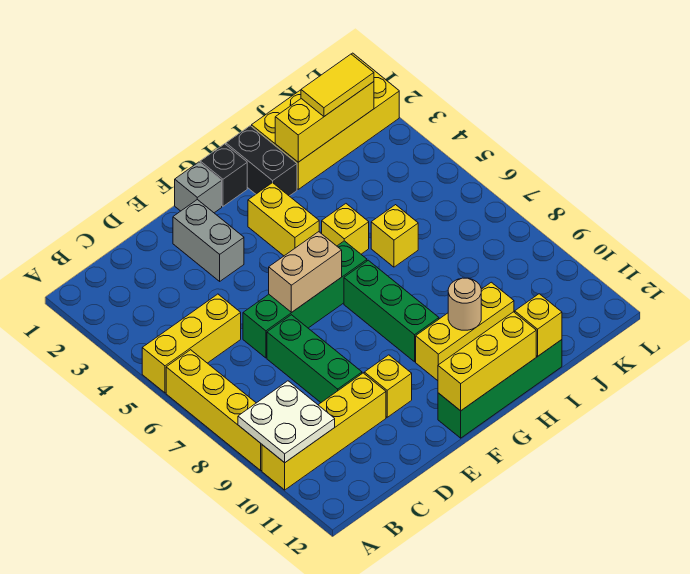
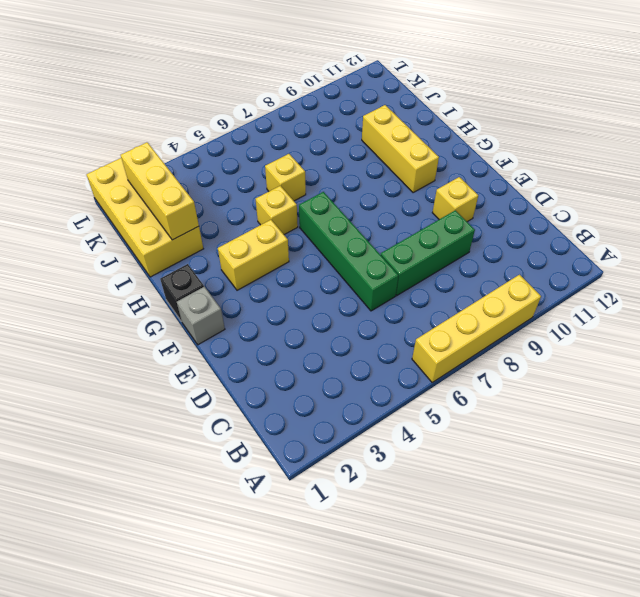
none -> yellow 1x3 brick [142,294,241,393]
none -> yellow 1x4 brick [262,373,386,490]
none -> grey 1x2 brick [173,200,244,281]

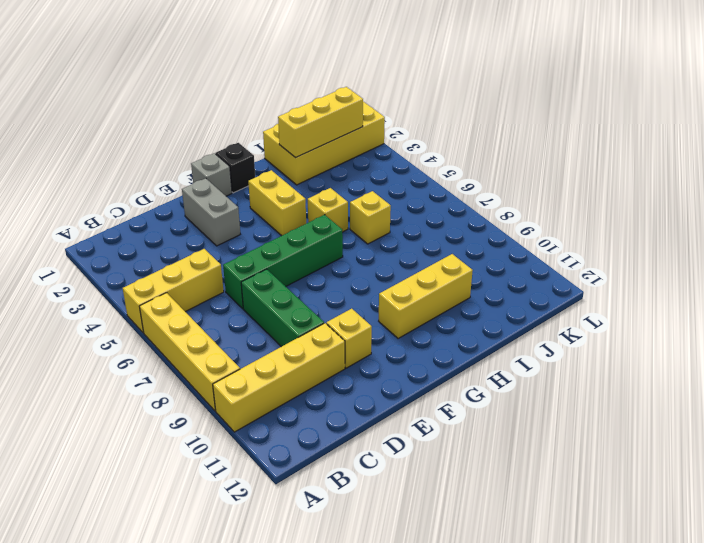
none -> green 1x4 brick [438,340,562,438]
none -> green 1x3 brick [344,260,439,362]
none -> black 1x2 brick [226,126,297,196]

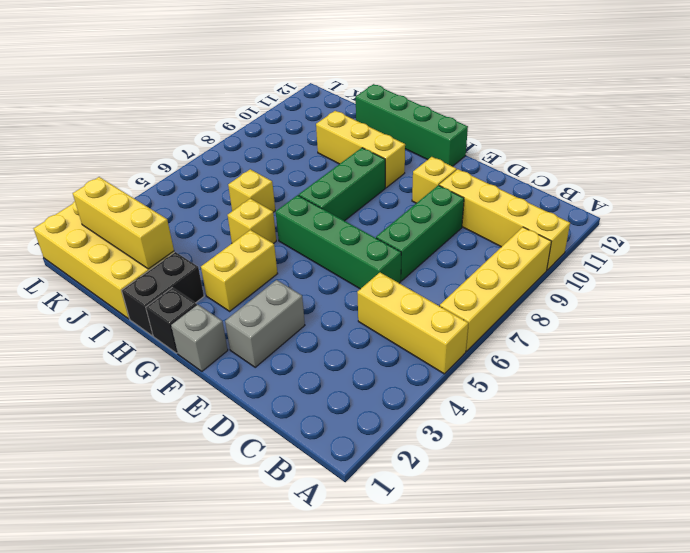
none -> white 2x2 plate [238,381,335,463]
none -> tan 1x2 brick [269,232,342,313]
none -> yellow 1x3 brick [438,312,536,411]

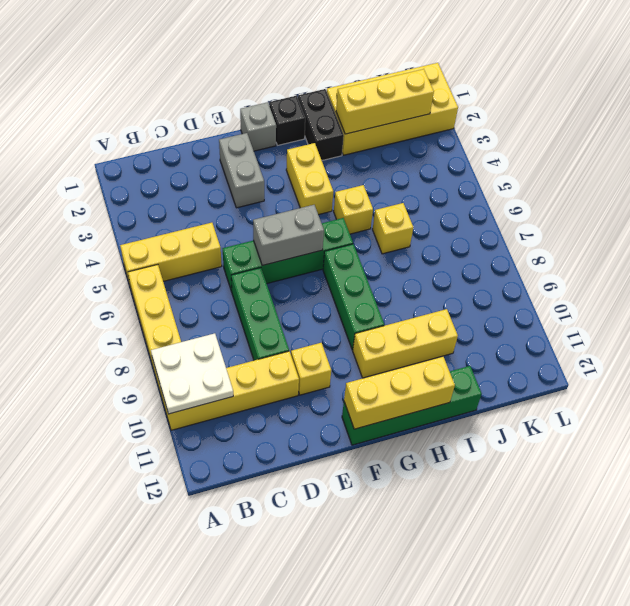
grey 1x2 brick [253,205,324,266] -> tan 1x2 brick [269,232,342,313]
none -> tan 1x1 round brick [448,278,481,330]
none -> yellow 1x1 brick [515,294,562,356]
none -> yellow 1x2 tile [301,54,374,116]

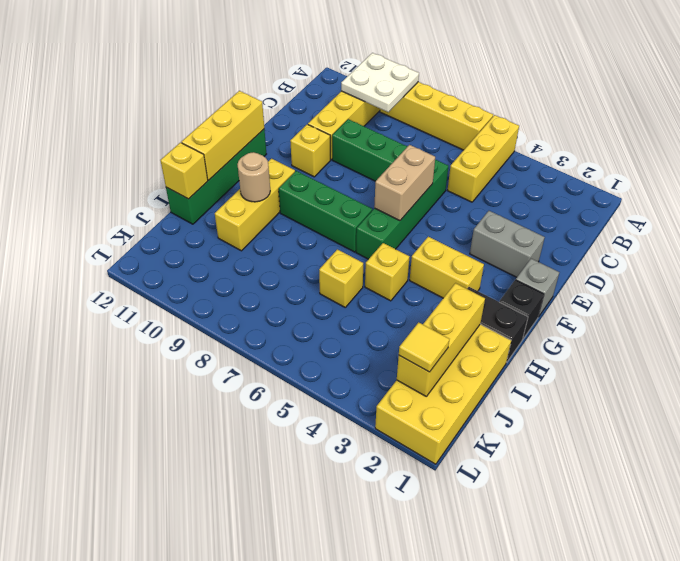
yellow 1x1 tile [399,322,449,372] -> yellow 1x2 tile [301,54,374,116]

